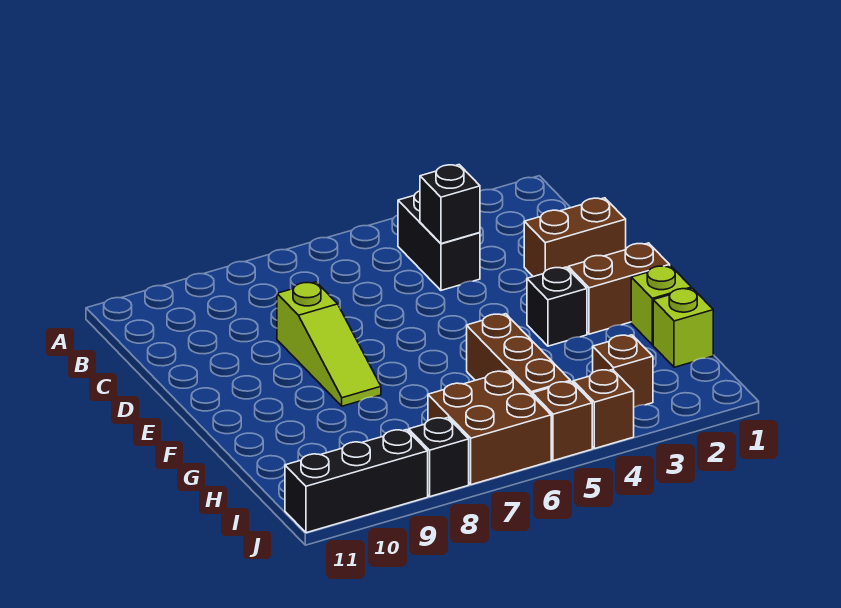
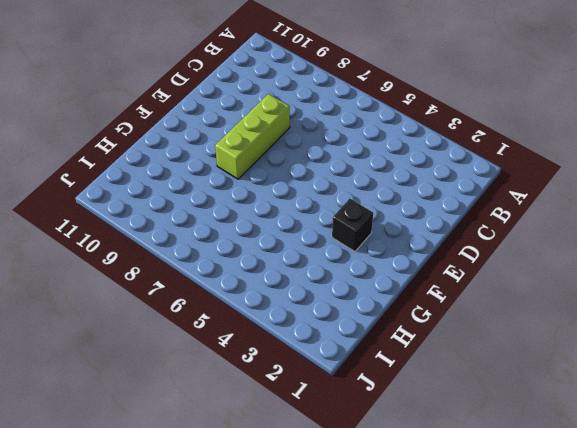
lime 1x3 brick [215,94,290,179] -> lime 1x3 slope [277,282,381,406]
none -> black 1x2 brick [398,191,480,290]
none -> brown 1x2 brick [524,198,626,277]
none -> brown 1x2 brick [568,243,670,334]

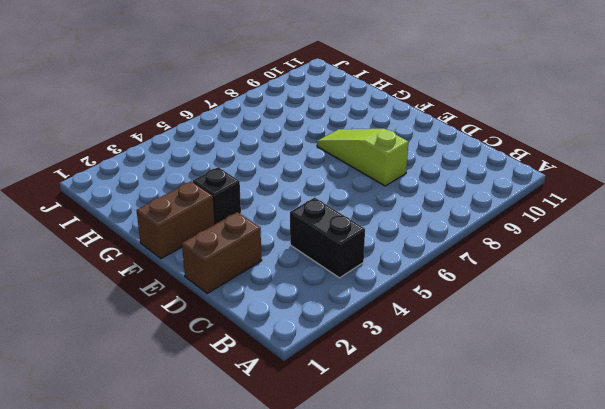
none -> lime 1x1 brick [631,266,691,345]
none -> brown 1x3 brick [467,314,570,395]
none -> lime 1x1 brick [653,288,713,367]

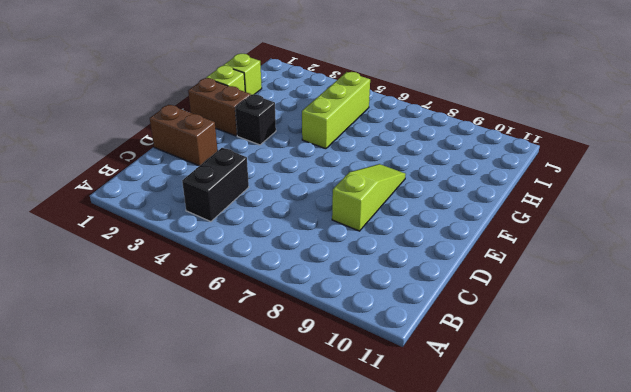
lime 1x3 brick [302,72,370,149] -> brown 1x3 brick [467,314,570,395]
none -> brown 1x1 brick [593,335,653,407]
none -> brown 2x2 brick [428,371,551,485]
none -> brown 1x1 brick [573,369,634,449]

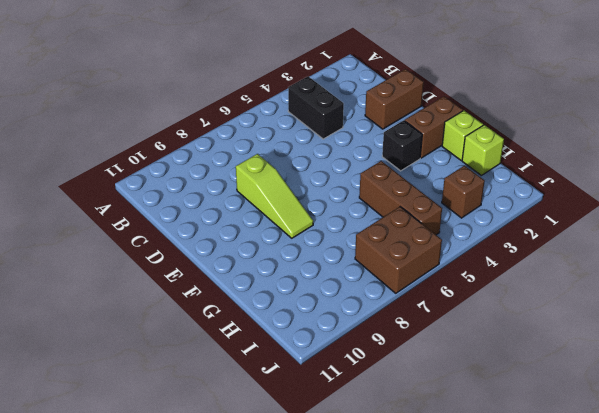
none -> brown 1x1 brick [573,369,634,449]
none -> brown 1x1 brick [532,382,592,461]
none -> black 1x1 brick [409,418,469,497]

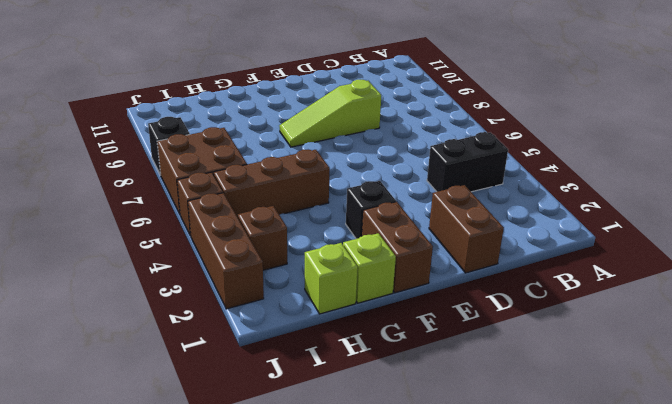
brown 1x3 brick [188,193,264,309] -> brown 1x1 brick [573,369,634,449]
none -> black 1x3 brick [285,430,428,533]
none -> black 1x1 brick [420,165,480,244]

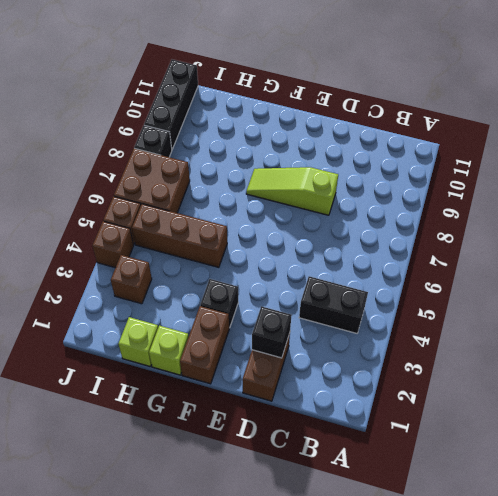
black 1x1 brick [252,306,291,358] -> black 1x1 brick moved to [420,165,480,244]

